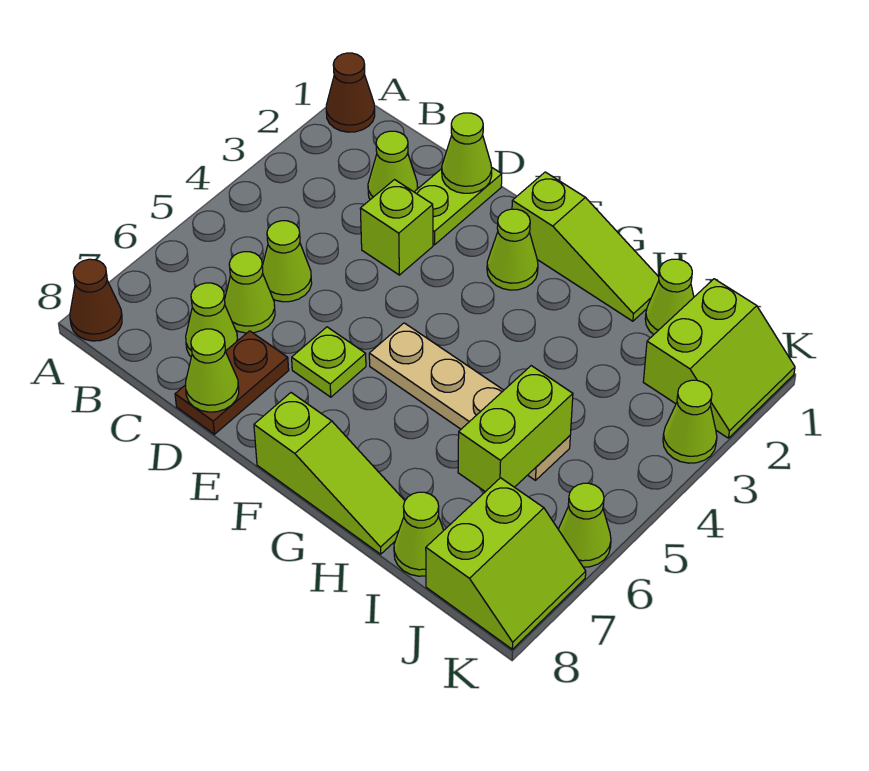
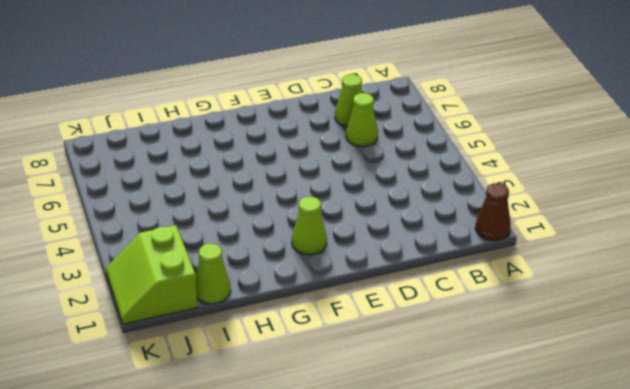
none -> brown 1x1 cone [70,259,122,341]
none -> lime 1x1 cone [368,131,418,200]
none -> lime 1x1 cone [262,221,312,302]

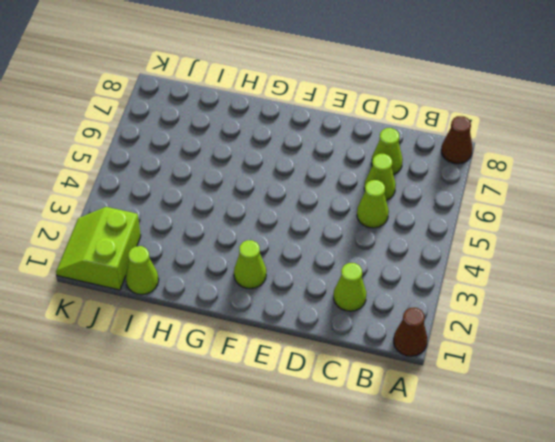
none -> lime 1x2 plate [415,167,502,245]
none -> lime 1x1 brick [360,180,433,275]
none -> brown 1x2 plate [175,331,289,434]

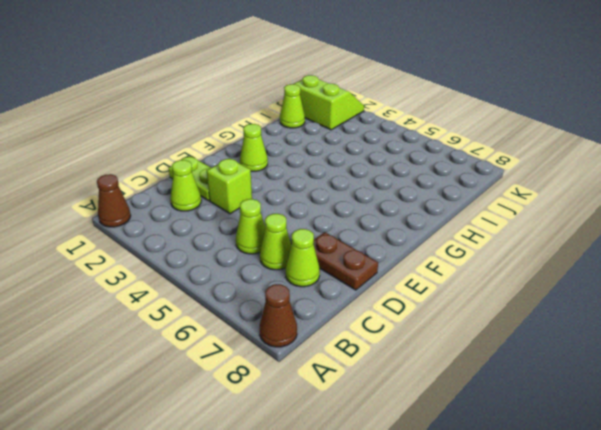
none -> lime 1x1 plate [292,327,366,397]
none -> lime 1x3 slope [512,172,659,321]
none -> tan 1x4 plate [369,323,570,480]

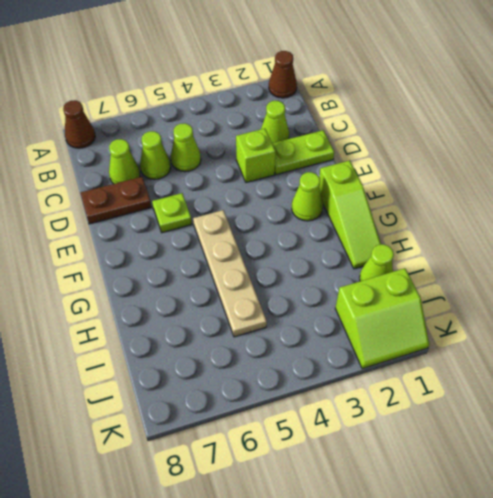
none -> lime 1x3 slope [254,393,405,554]
none -> lime 1x1 cone [394,492,444,576]
none -> lime 2x2 slope [426,478,586,649]

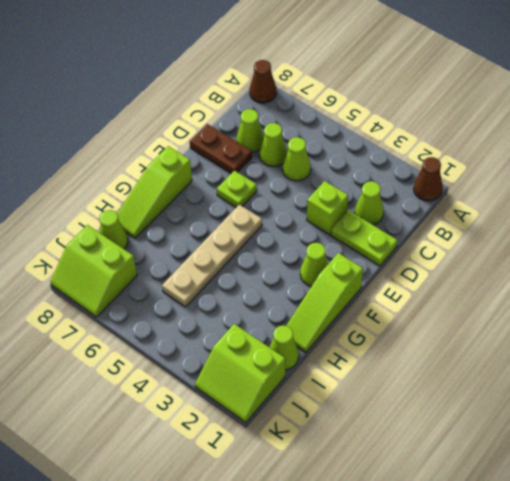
none -> lime 1x1 cone [663,380,717,463]
none -> lime 1x1 cone [558,483,611,567]
none -> lime 1x1 cone [441,113,492,193]

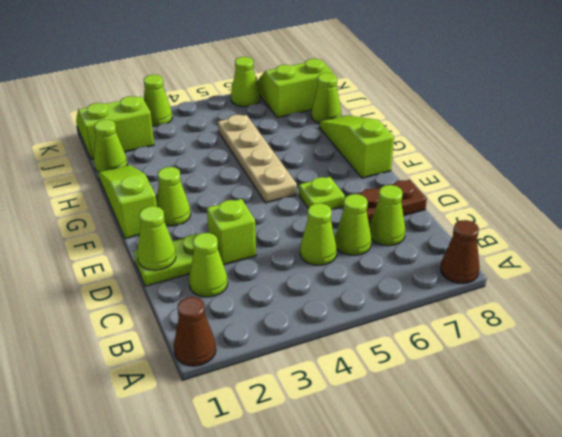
none -> lime 1x1 cone [186,329,239,412]
none -> lime 1x2 brick [458,366,573,492]

